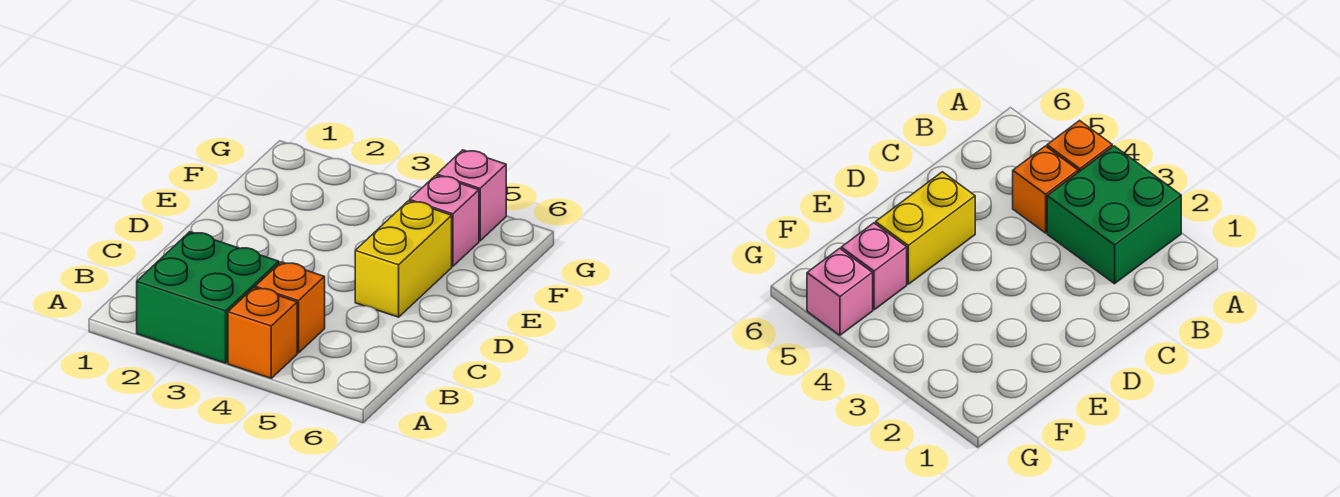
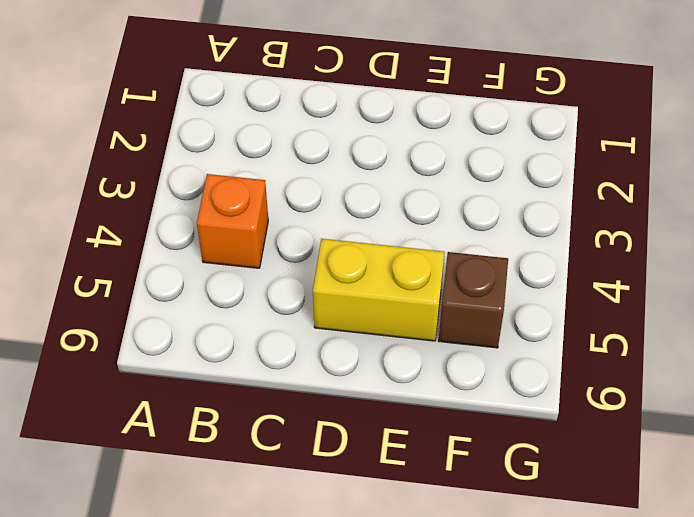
brown 1x1 brick [439,252,508,348] -> pink 1x1 brick [410,175,479,266]
none -> green 2x2 brick [137,232,279,363]
none -> orange 1x1 brick [228,288,297,378]

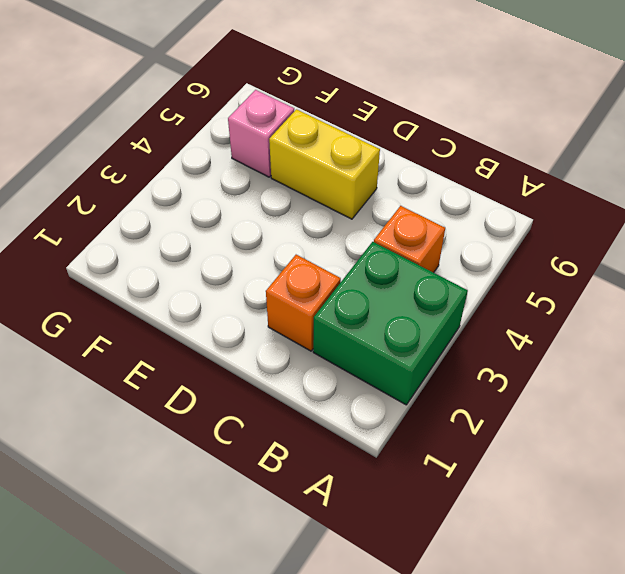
orange 1x1 brick [266,255,341,351] -> orange 1x1 brick moved to [228,288,297,378]
none -> pink 1x1 brick [437,150,506,241]

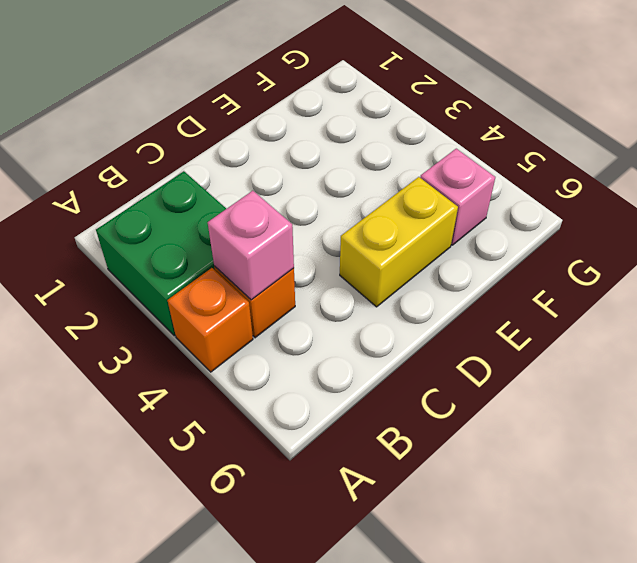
pink 1x1 brick [208,191,294,300] -> pink 1x1 brick moved to [437,150,506,241]

